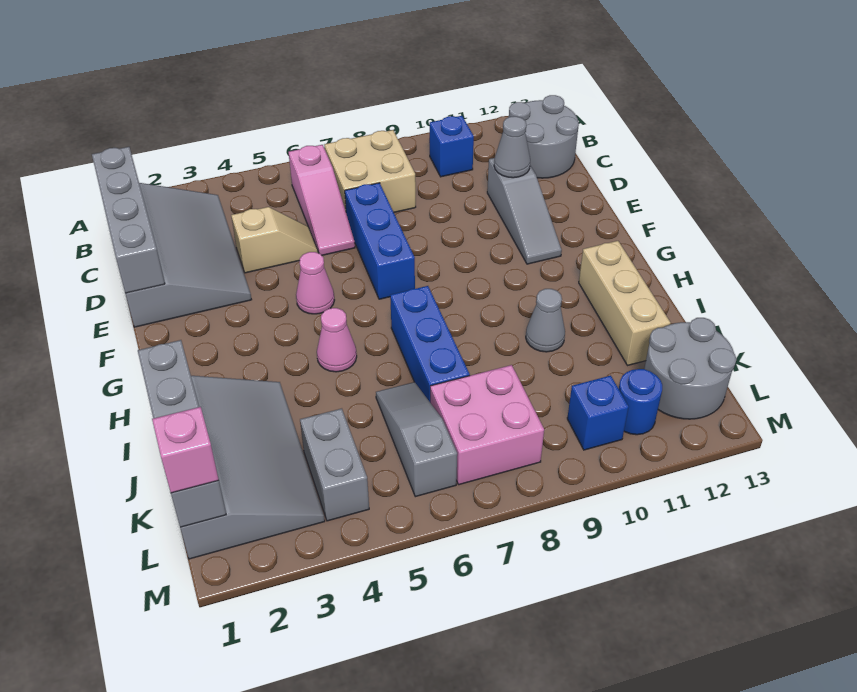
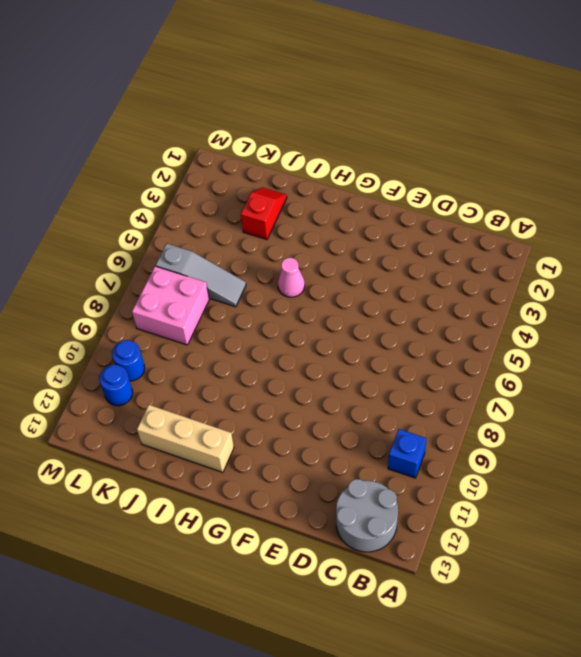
red 1x2 slope [241,187,287,239] -> grey 3x4 slope [180,376,325,559]
blue 1x1 round brick [112,340,145,381] -> blue 1x1 brick [567,376,629,450]
none -> grey 3x4 slope [125,183,252,327]
none -> pink 1x3 slope [289,145,355,255]
none -> tan 2x2 brick [324,130,416,212]

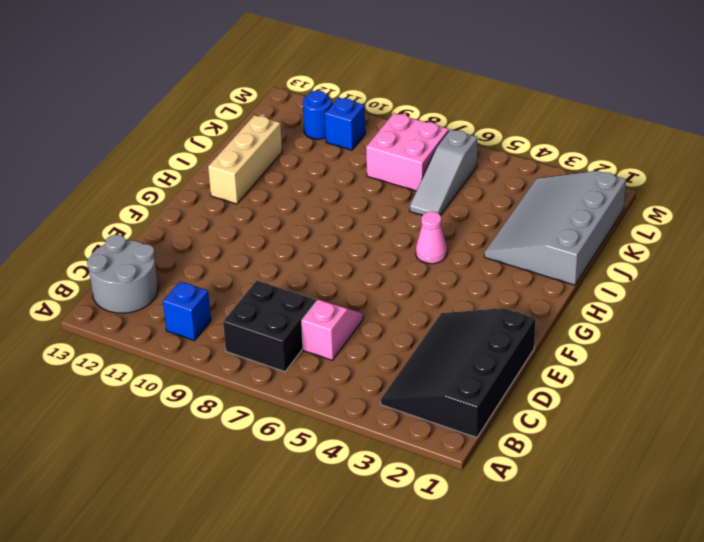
black 3x4 slope [381,308,536,438] -> grey 3x4 slope [125,183,252,327]
black 2x2 brick [223,280,316,372] -> tan 2x2 brick [324,130,416,212]
pink 1x2 slope [302,300,363,360] -> pink 1x3 slope [289,145,355,255]
none -> tan 1x2 slope [231,207,318,273]
none -> blue 1x3 brick [345,183,415,299]
none -> grey 1x3 slope [487,158,562,264]

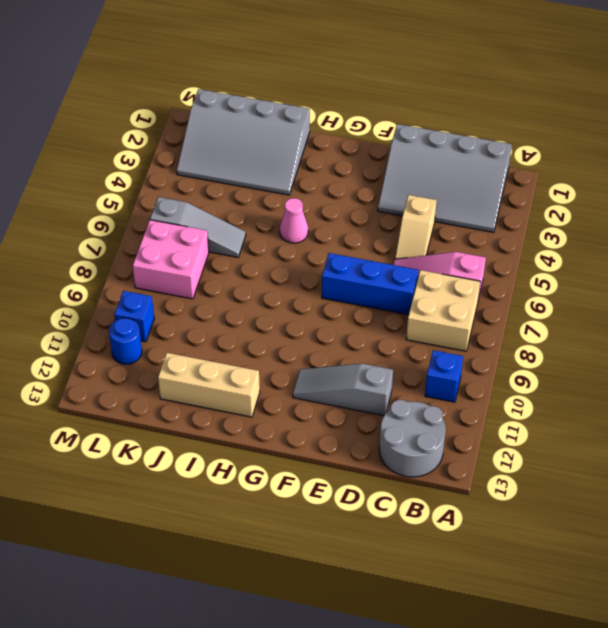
none -> pink 1x1 cone [296,252,334,314]
none -> blue 1x3 brick [390,286,470,402]
none -> grey 1x1 cone [526,289,565,352]

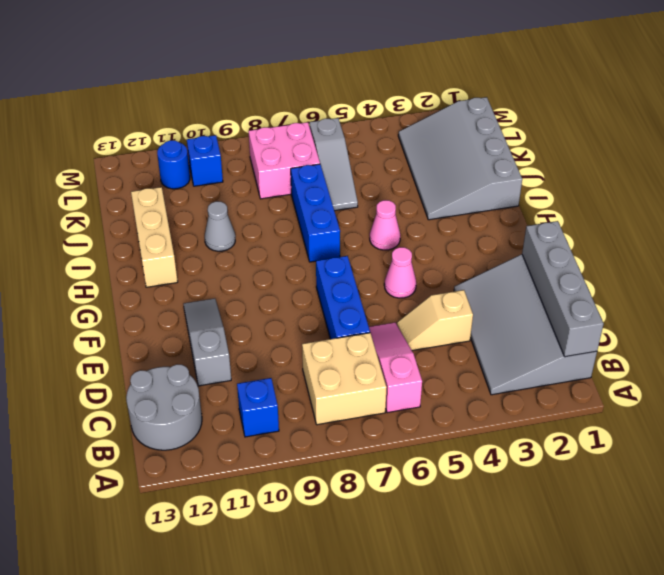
none -> grey 1x2 brick [300,409,369,521]
none -> grey 2x2 round brick [644,318,737,419]
none -> grey 1x1 cone [494,116,530,178]

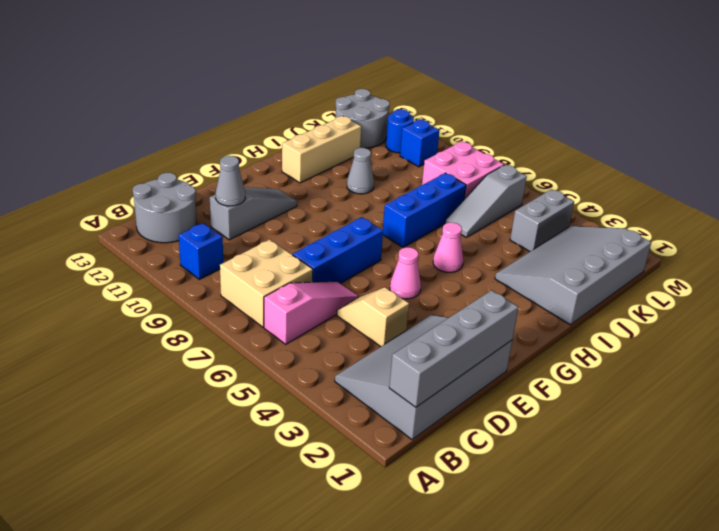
none -> grey 1x4 brick [138,340,226,527]
none -> pink 1x1 brick [152,407,219,493]

